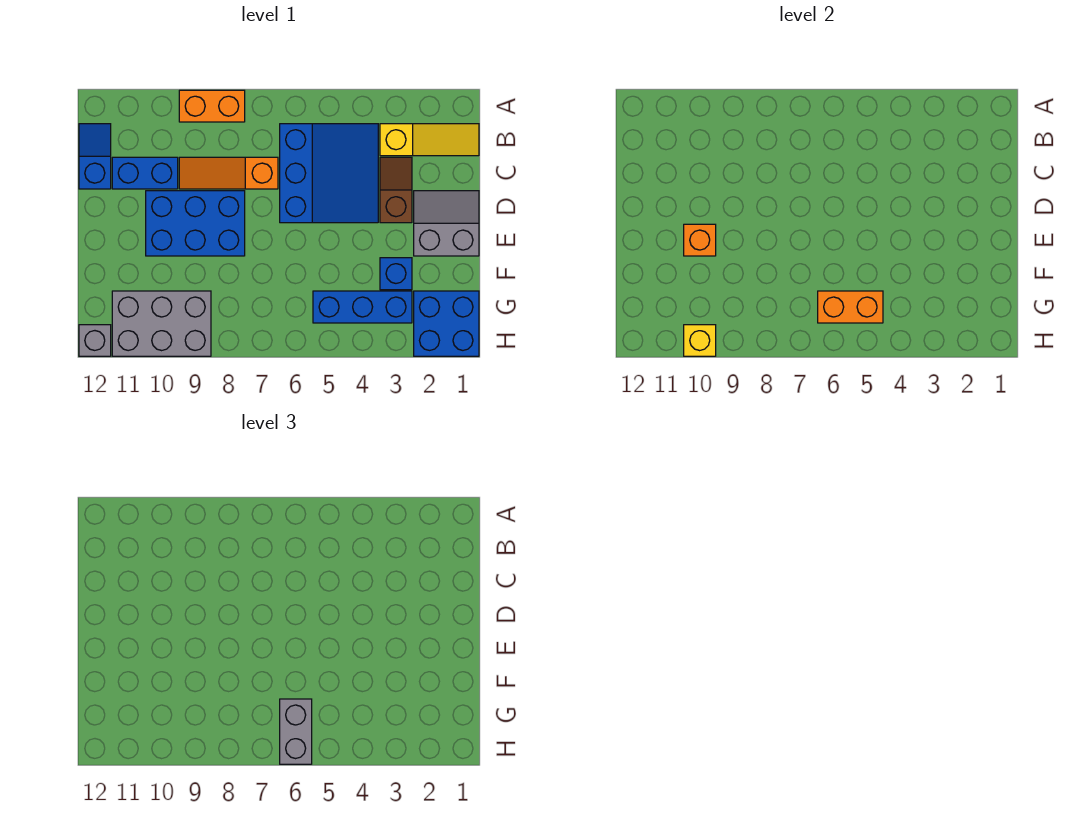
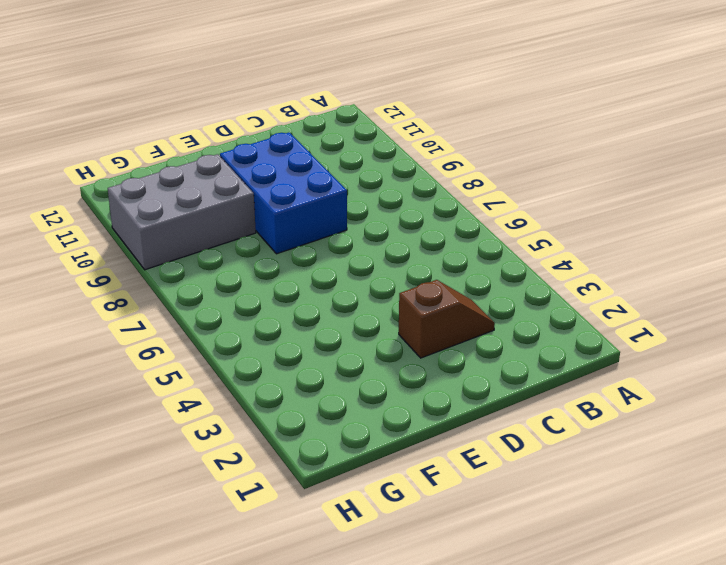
grey 2x3 brick [108,154,256,270] -> grey 2x3 brick turned to [112,291,211,356]
none -> orange 1x2 brick [179,90,245,122]
none -> yellow 1x3 slope [380,124,479,156]
none -> blue 3x3 slope [280,124,378,223]

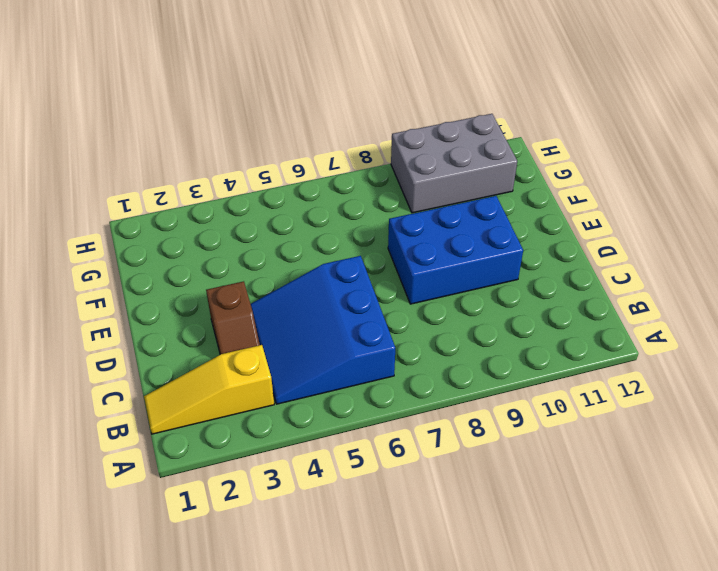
none -> orange 1x2 brick [179,90,245,122]
none -> blue 1x2 slope [79,124,111,189]
none -> orange 1x3 slope [179,157,278,189]

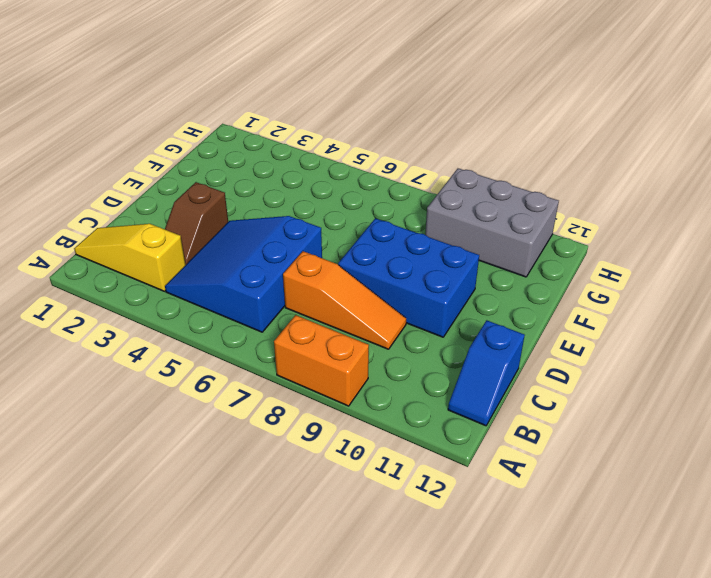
none -> blue 1x2 brick [112,157,178,189]
none -> grey 2x2 slope [414,191,479,256]
none -> blue 1x1 brick [380,258,412,290]

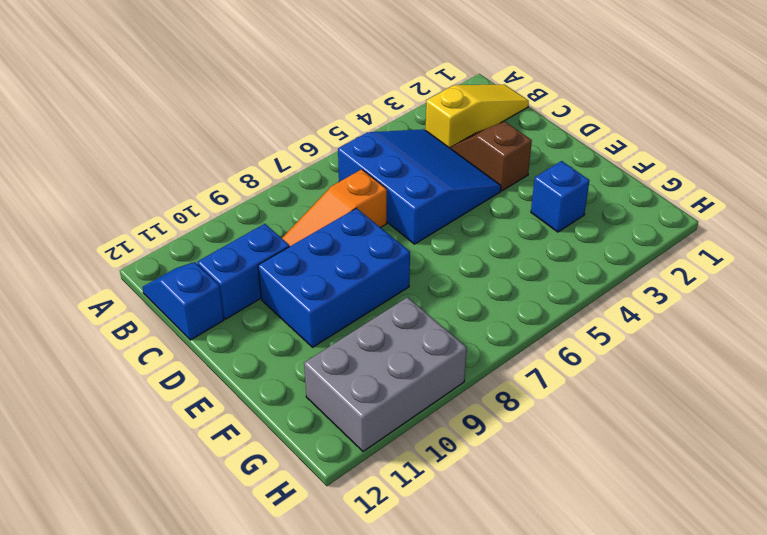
none -> orange 1x2 brick [179,90,245,122]
none -> grey 2x2 slope [414,191,479,256]
none -> blue 2x2 brick [414,291,479,356]

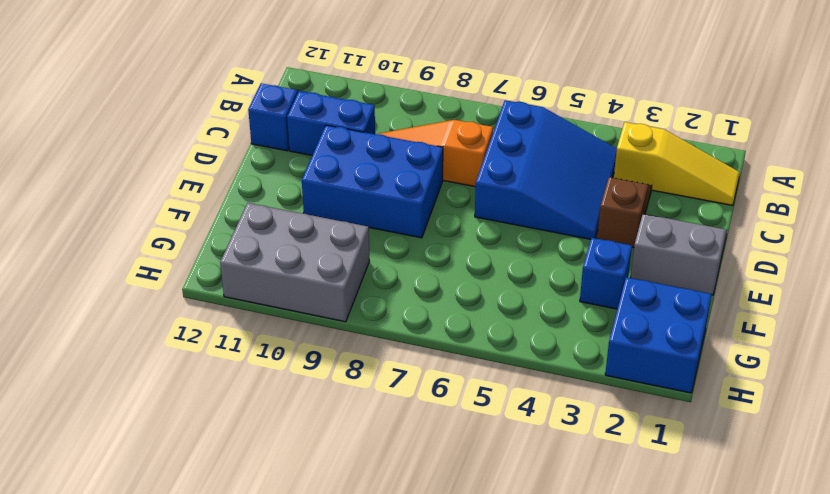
none -> orange 1x2 brick [179,90,245,122]
none -> blue 1x3 brick [313,291,412,323]
none -> grey 1x1 brick [79,325,111,356]

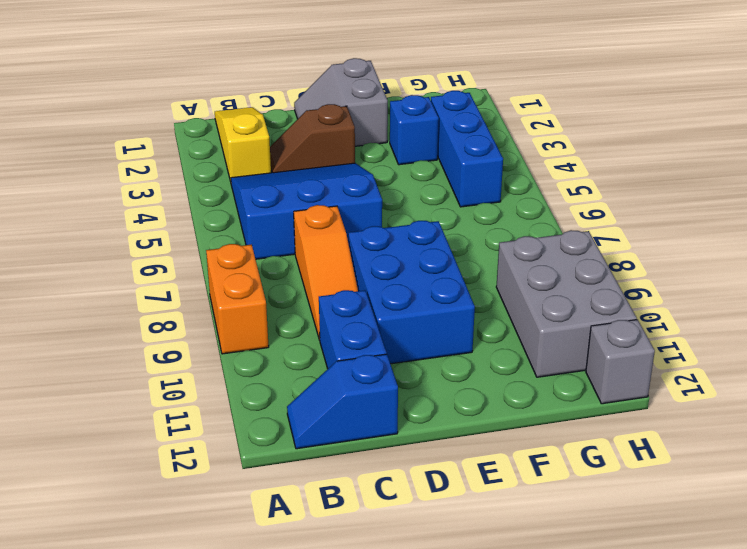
none -> blue 2x2 brick [414,291,479,356]
none -> orange 1x1 brick [684,224,716,256]
none -> orange 1x2 brick [818,291,883,323]

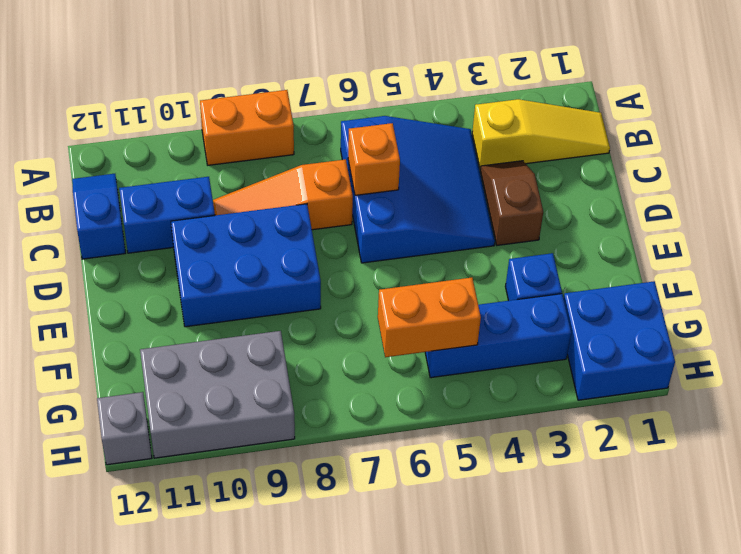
orange 1x1 brick [348,123,400,195] -> orange 1x1 brick moved to [684,224,716,256]
none -> grey 2x2 slope [414,191,479,256]
none -> yellow 1x1 brick [684,325,716,356]
none -> grey 1x2 brick [280,699,312,764]

